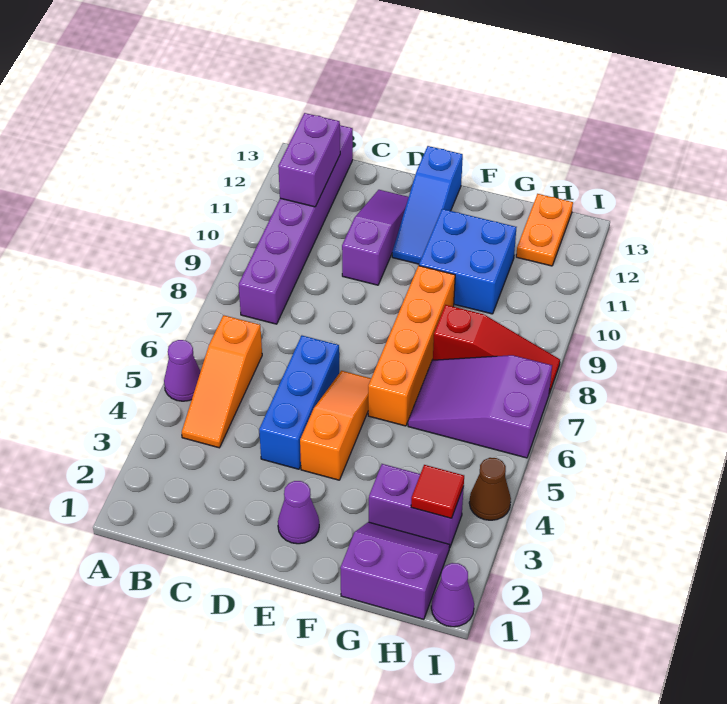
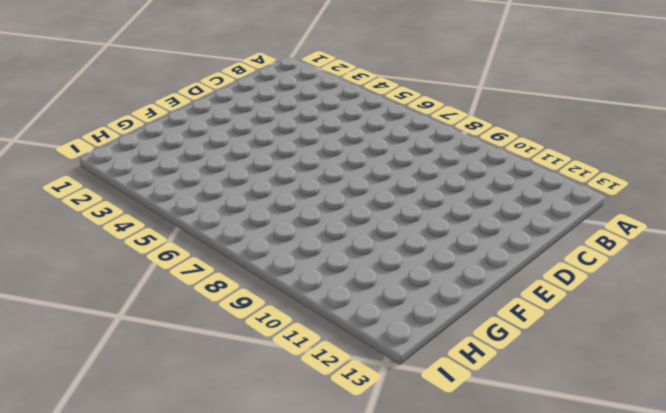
none -> purple 1x1 cone [164,340,201,401]
none -> orange 1x3 slope [182,315,262,448]
none -> purple 1x6 brick [239,125,353,324]

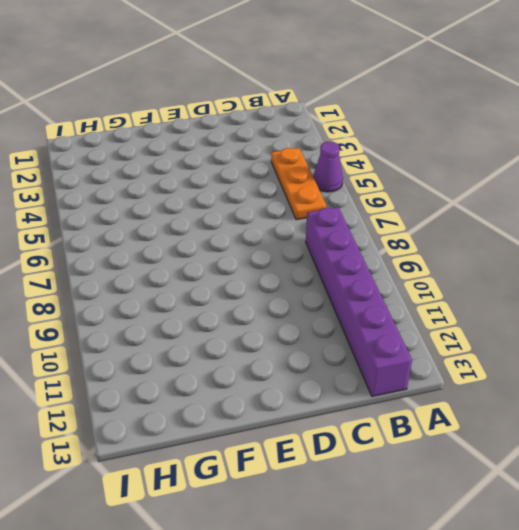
orange 1x3 plate [271,148,326,220] -> orange 1x3 slope [182,315,262,448]
none -> blue 1x3 brick [259,336,339,469]
none -> purple 1x3 slope [342,190,409,285]
none -> purple 1x1 cone [278,481,319,544]

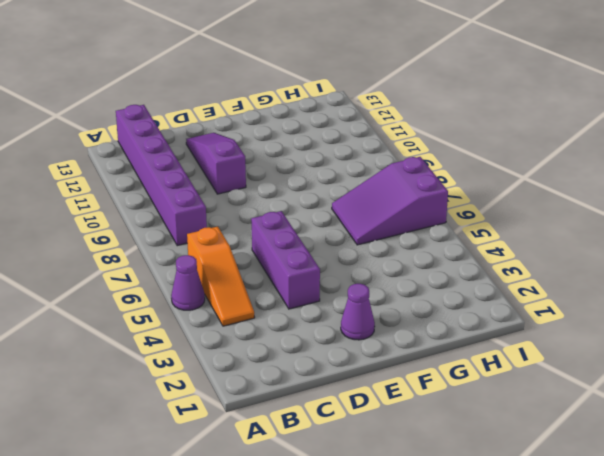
purple 1x3 brick [251,211,320,309] -> blue 1x3 brick [259,336,339,469]
none -> orange 1x3 slope [300,371,371,480]
none -> blue 1x3 slope [392,146,463,264]
none -> orange 1x4 brick [368,266,455,426]

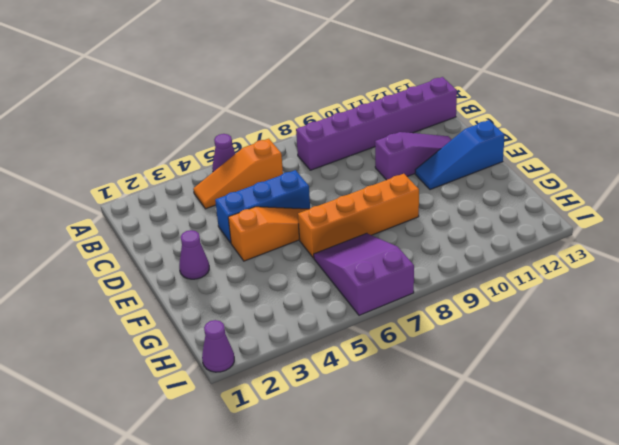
none -> blue 2x2 brick [419,209,516,314]
none -> purple 2x2 slope [340,522,450,619]
none -> purple 1x2 brick [369,464,464,548]

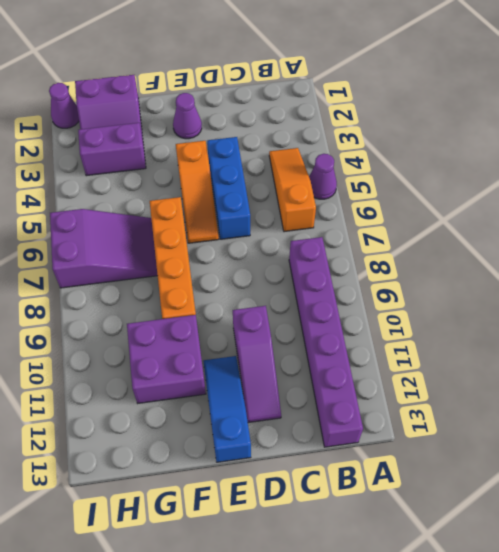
purple 2x2 brick [127,315,206,403] -> blue 2x2 brick [419,209,516,314]
none -> red 1x3 slope [433,305,560,394]
none -> orange 1x2 plate [516,194,573,266]
none -> brown 1x1 cone [469,458,511,520]

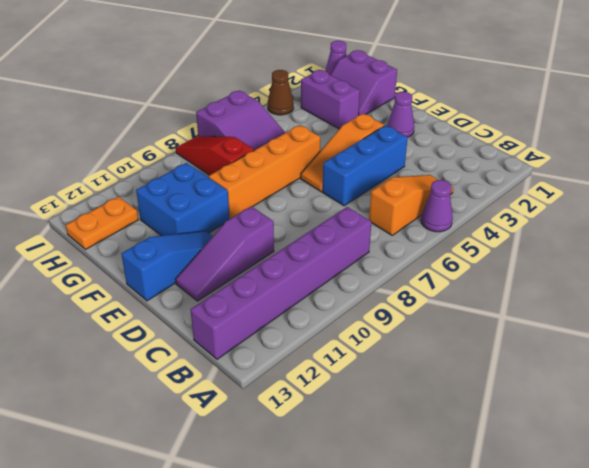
none -> purple 1x2 brick [278,113,340,207]
none -> red 1x1 tile [411,465,464,518]

